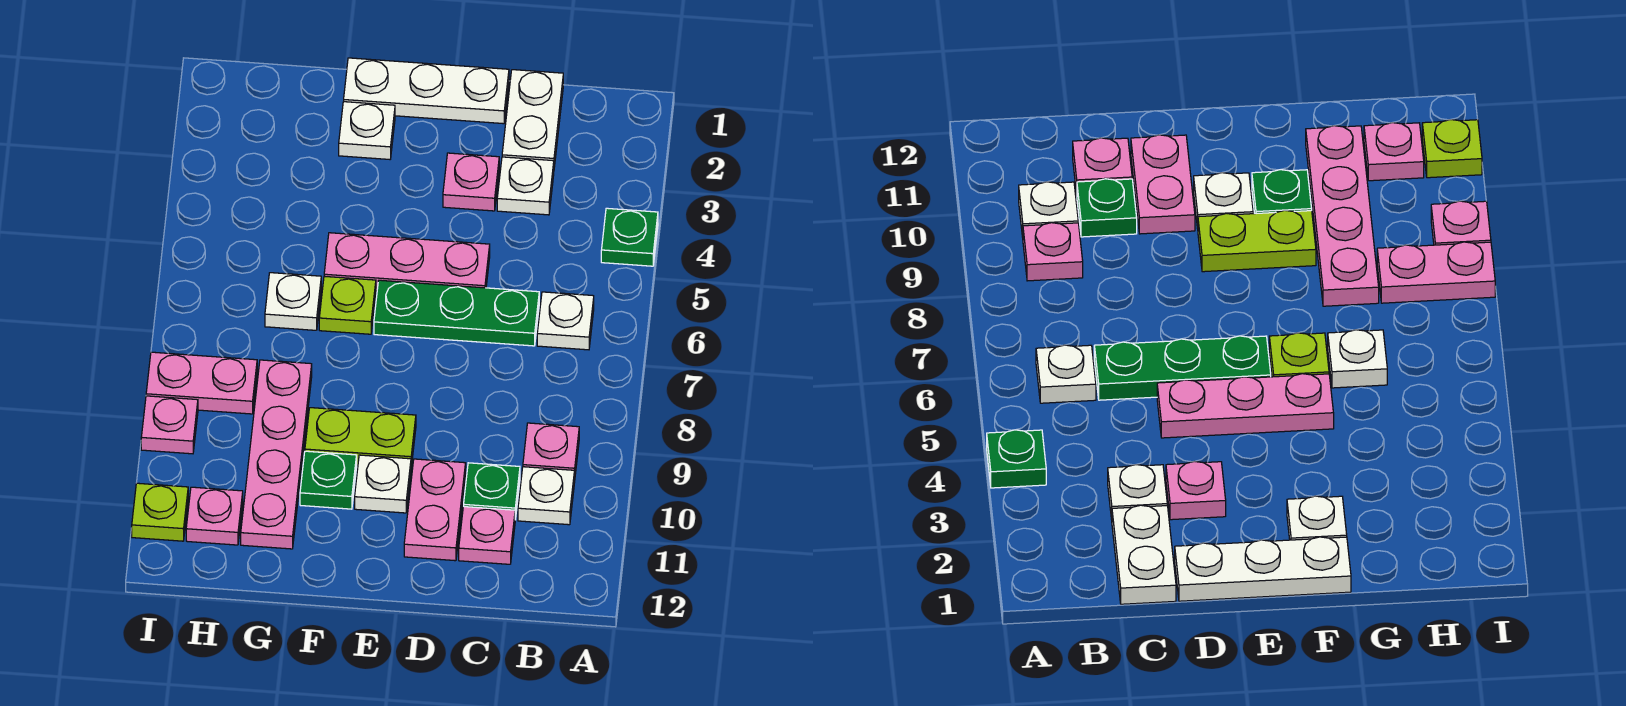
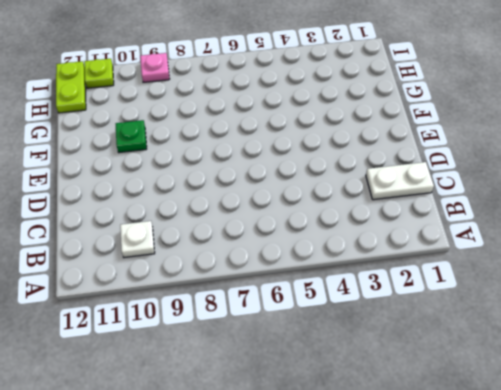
lime 1x2 plate [56,61,86,113] -> lime 1x2 plate moved to [305,408,416,467]
none -> green 1x1 plate [601,208,658,266]
none -> white 1x1 plate [537,292,594,350]
none -> pink 1x1 plate [523,423,579,474]

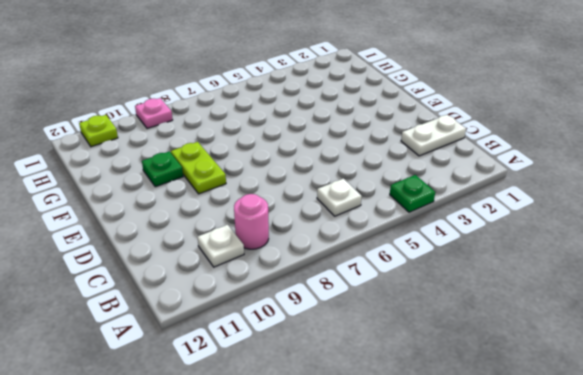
pink 1x1 round brick [234,194,269,249] -> pink 1x1 plate [523,423,579,474]
none -> white 1x1 plate [497,157,554,215]
none -> green 1x3 plate [374,280,539,346]
none -> green 1x1 plate [464,463,520,520]

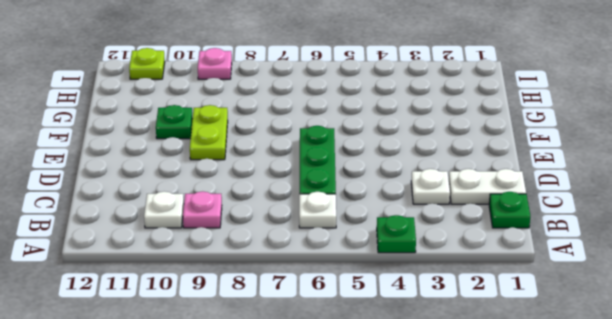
green 1x1 plate [489,192,530,228] -> green 1x1 plate moved to [464,463,520,520]
none -> pink 1x1 plate [459,507,515,564]
none -> white 1x3 plate [344,58,509,124]
none -> pink 1x1 plate [443,153,499,211]

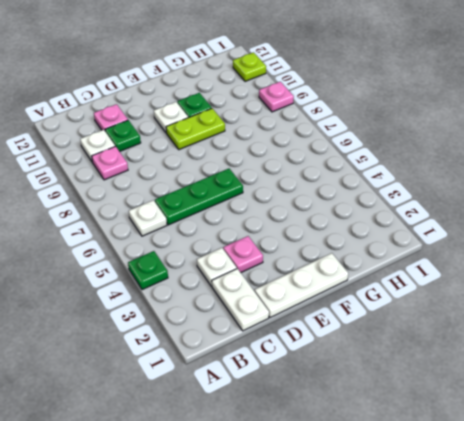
none -> pink 1x3 plate [324,233,490,291]
none -> pink 1x2 plate [404,459,466,561]
none -> white 1x1 plate [339,102,395,159]

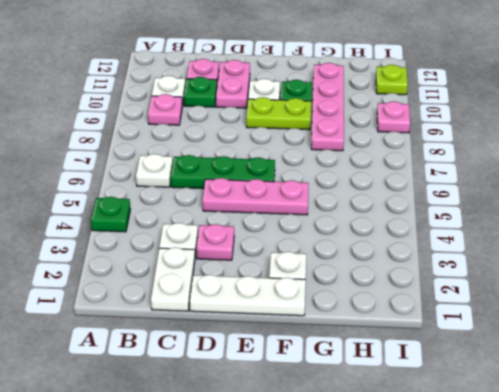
none -> lime 1x1 plate [319,276,376,334]
none -> white 1x1 plate [265,273,321,330]
none -> pink 1x2 plate [146,352,257,414]

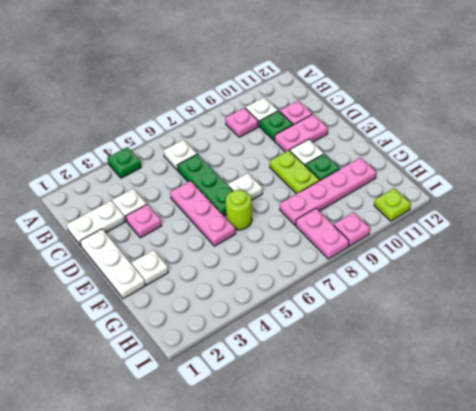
white 1x1 plate [228,173,262,200] -> white 1x1 plate moved to [265,273,321,330]
lime 1x1 round brick [226,190,252,230] -> lime 1x1 plate [319,276,376,334]
none -> pink 1x1 plate [186,487,243,545]

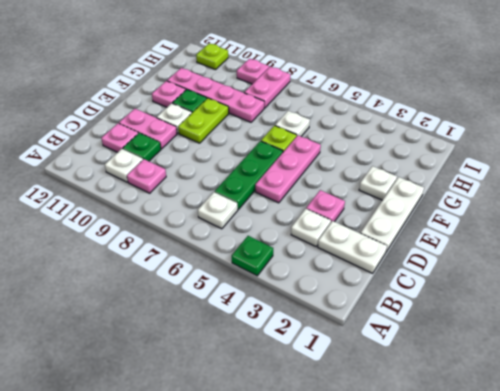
pink 1x1 plate [152,81,186,107] -> pink 1x1 plate moved to [186,487,243,545]

